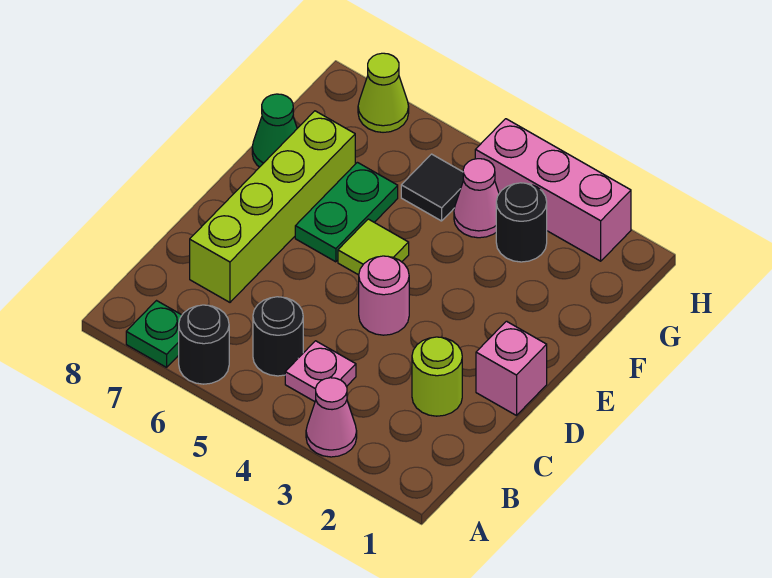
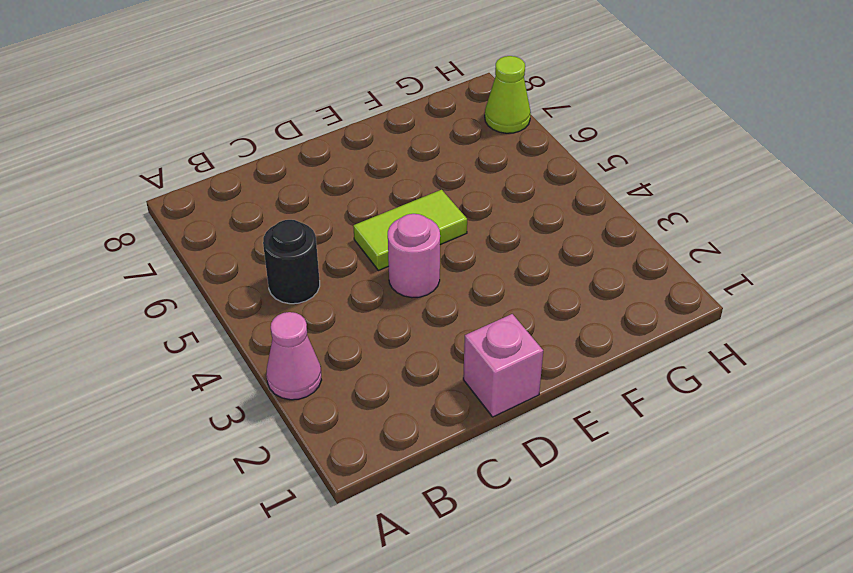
lime 1x2 tile [353,190,467,270] -> lime 1x1 tile [338,219,409,275]
none -> black 1x1 round brick [179,305,229,384]
none -> green 1x1 plate [126,301,182,367]
none -> pink 1x1 plate [285,341,356,402]

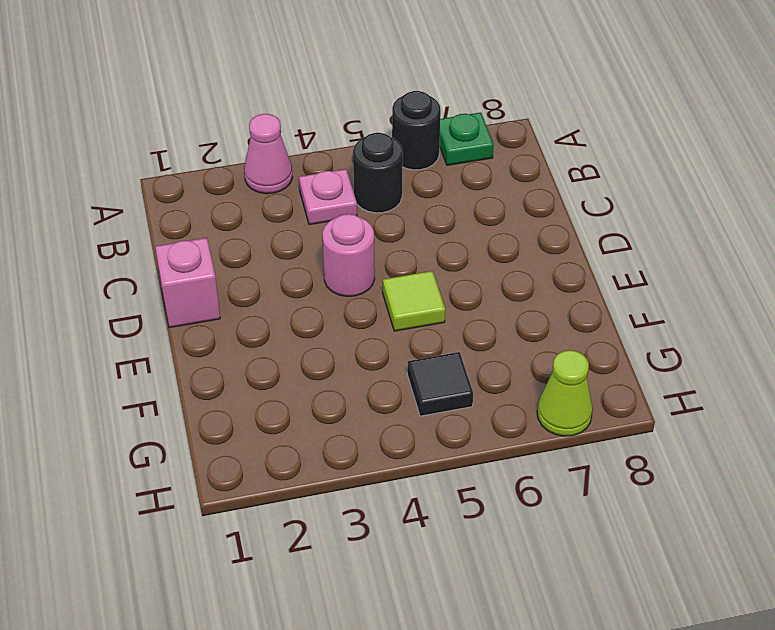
none -> lime 1x1 round brick [412,337,462,416]
none -> lime 1x4 brick [190,111,355,302]
none -> green 1x2 plate [295,162,398,262]

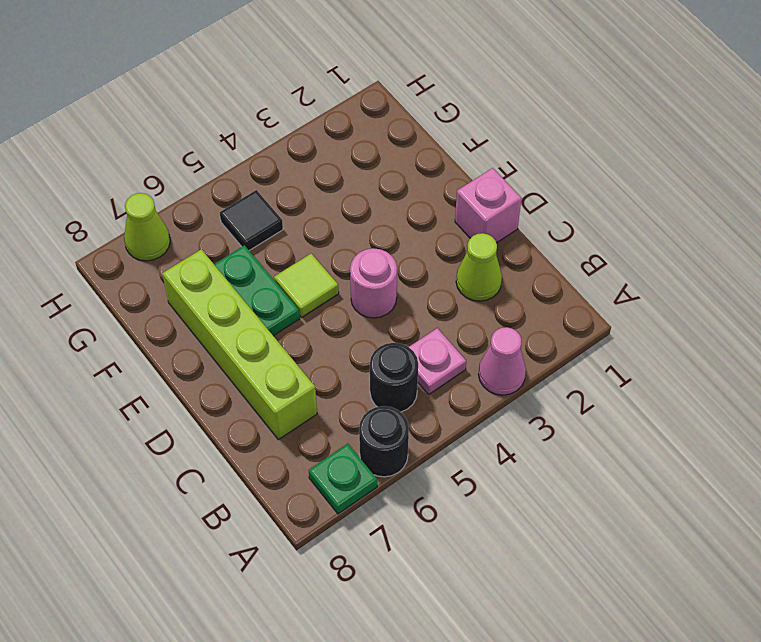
lime 1x1 cone [456,233,502,301] -> lime 1x1 round brick [412,337,462,416]
none -> green 1x1 cone [252,94,297,167]
none -> black 1x1 round brick [496,183,547,262]
none -> pink 1x1 cone [454,159,499,238]

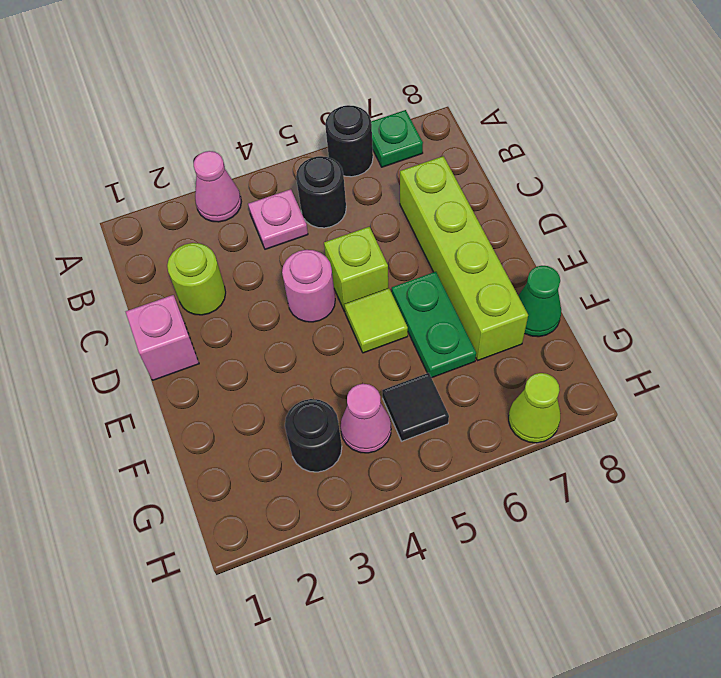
lime 1x1 brick [324,227,388,311] -> none
none -> pink 1x3 brick [475,119,631,261]

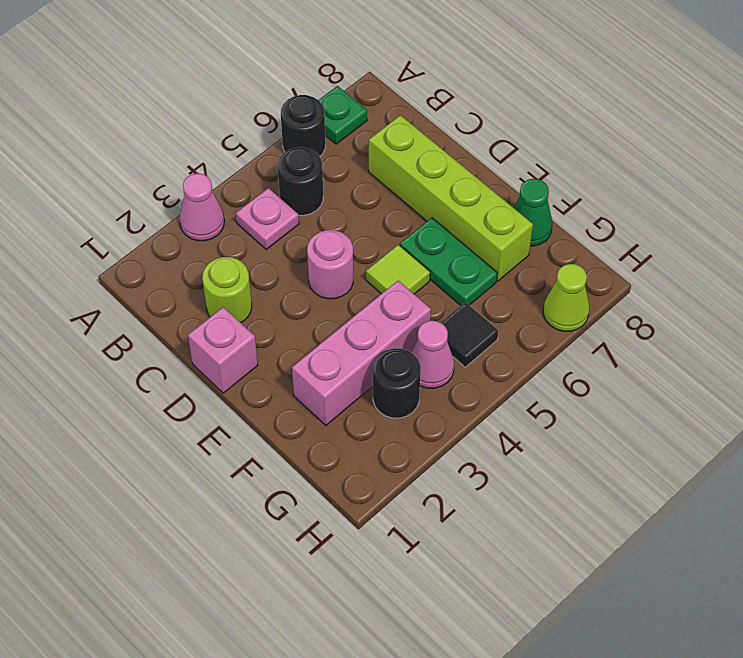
pink 1x3 brick [292,281,431,425] -> pink 1x3 brick moved to [475,119,631,261]

